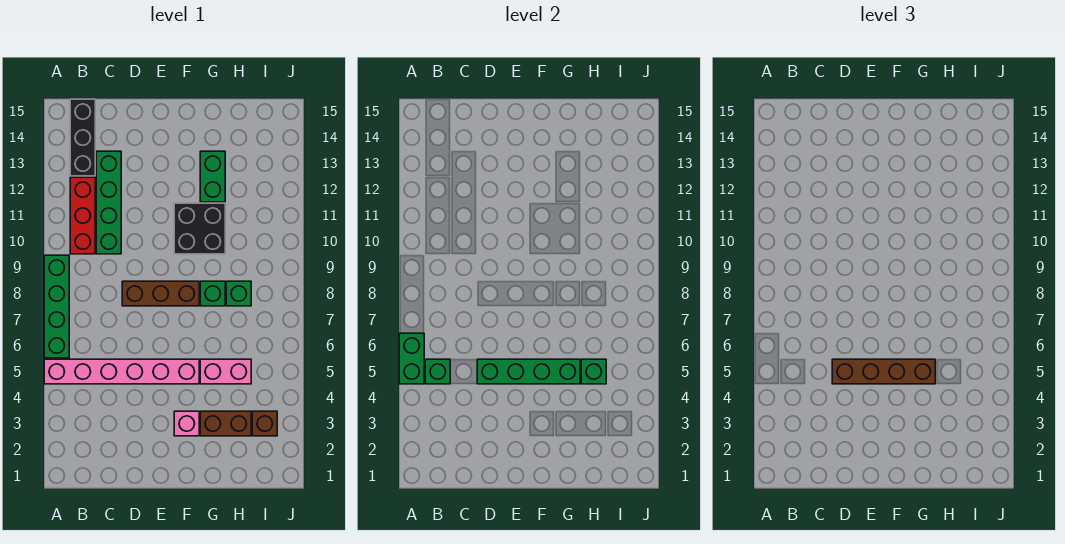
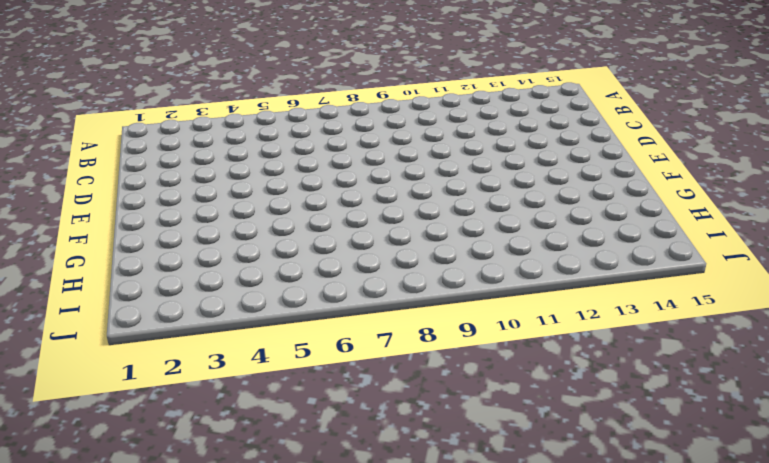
none -> pink 1x6 brick [44,359,199,384]
none -> green 1x4 brick [44,255,69,358]
none -> red 1x3 brick [70,177,95,254]

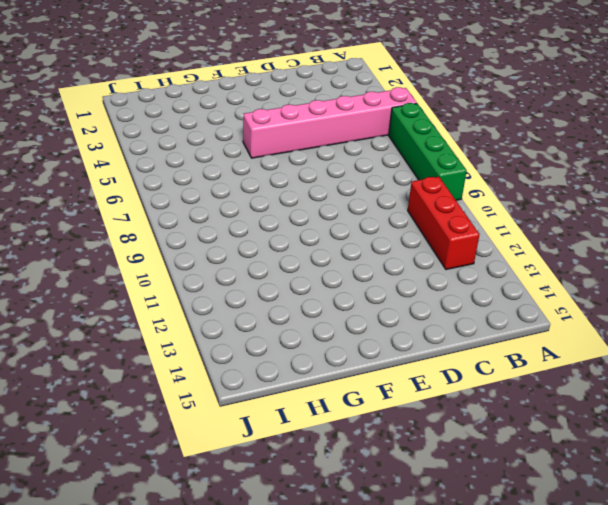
none -> black 1x3 brick [70,99,95,176]
none -> green 1x4 brick [96,151,121,254]
none -> brown 1x3 brick [122,281,199,306]

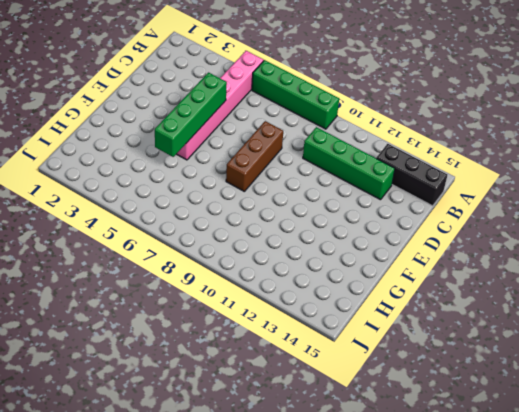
none -> red 1x3 brick [70,177,95,254]
none -> pink 1x1 brick [174,411,199,436]
none -> black 2x2 brick [174,203,225,254]

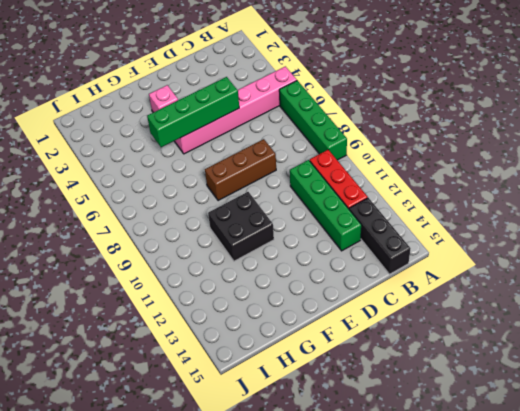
none -> brown 1x2 brick [200,411,251,436]
none -> pink 1x2 brick [200,359,251,384]
none -> green 1x1 brick [200,281,225,306]

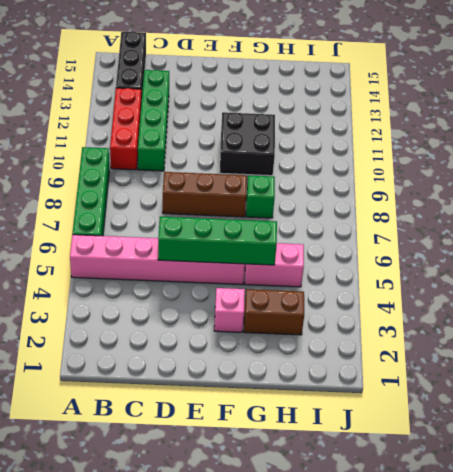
none -> green 1x2 brick [200,151,225,202]
none -> green 1x1 brick [226,281,251,306]
none -> brown 1x1 brick [252,411,277,436]

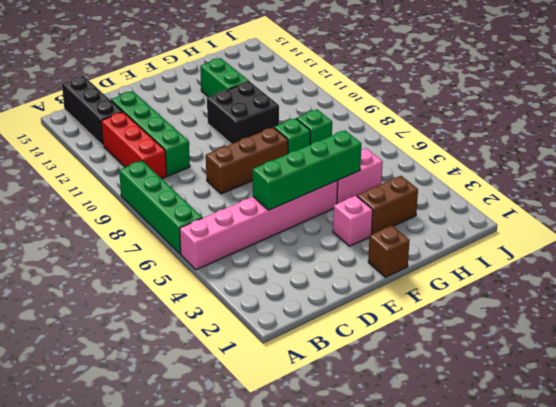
brown 1x1 brick [368,225,410,277] -> brown 1x1 brick moved to [252,411,277,436]
none -> green 1x2 brick [399,333,424,384]
none -> green 1x1 brick [425,359,450,384]
none -> green 1x1 brick [581,359,606,384]

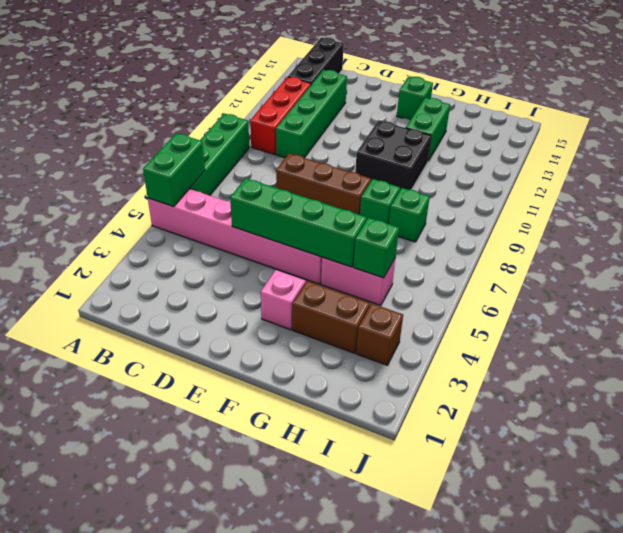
green 1x1 brick [397,77,433,120] -> green 1x1 brick moved to [425,359,450,384]
none -> brown 1x4 brick [832,359,935,384]

